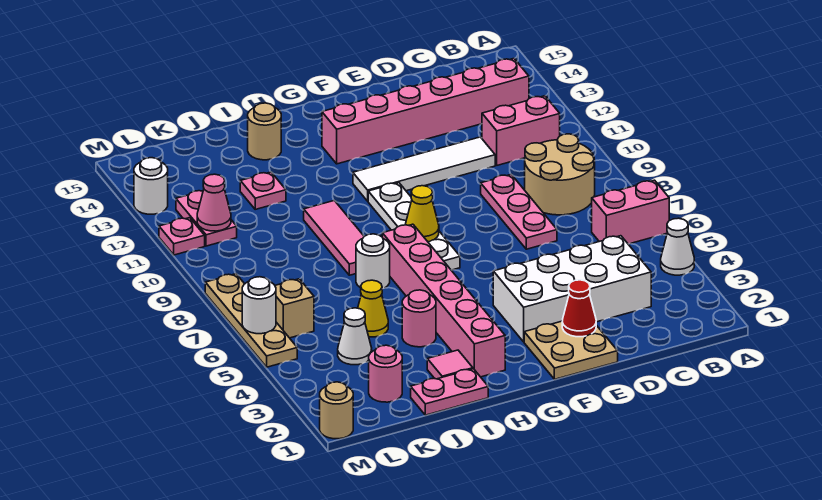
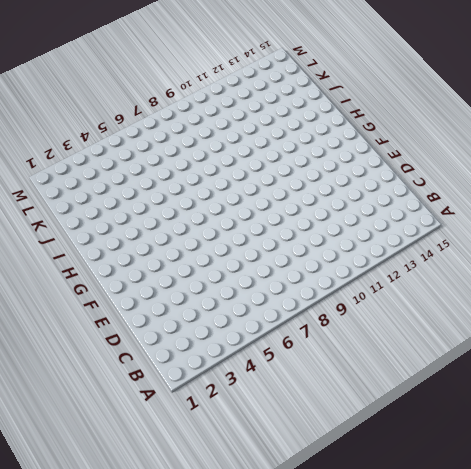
none -> white 1x1 cone [661,218,694,275]
none -> pink 1x2 brick [592,180,669,244]
none -> tan 2x2 round brick [525,134,595,215]
none -> pink 1x2 brick [482,96,560,165]

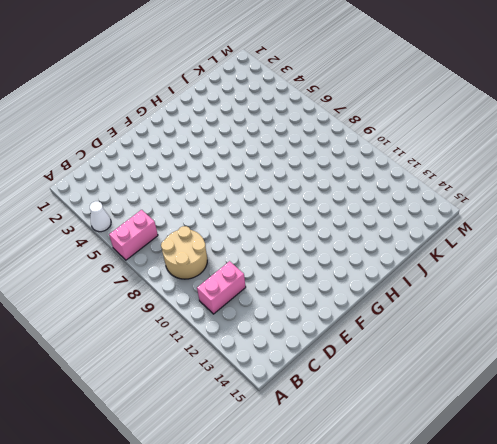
none -> pink 1x6 brick [322,58,529,164]
none -> white 2x4 brick [493,236,651,342]
none -> pink 1x3 plate [481,174,557,249]
none -> white 1x4 tile [353,137,495,201]

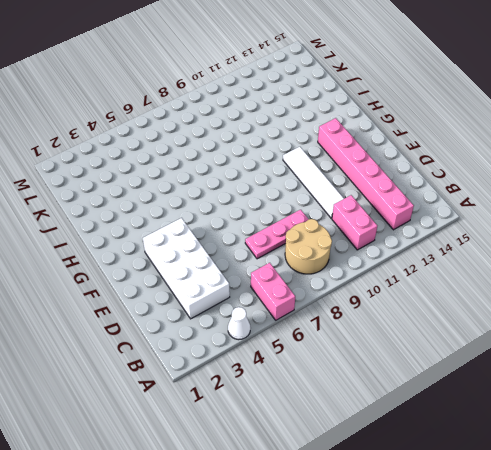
none -> tan 2x2 plate [524,321,618,379]
none -> white 1x4 plate [368,183,460,270]
none -> pink 1x6 brick [382,224,505,377]
none -> pink 1x2 plate [411,369,488,415]

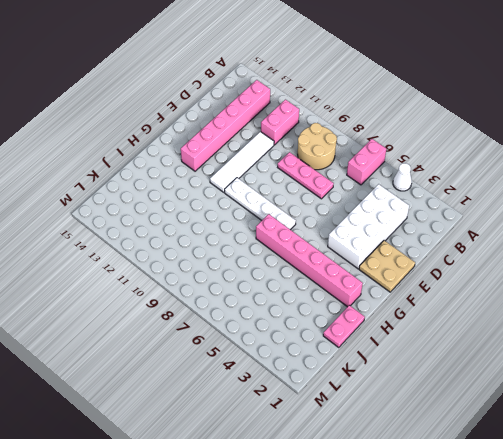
none -> pink 1x1 tile [427,350,473,379]
none -> pink 1x1 round brick [402,290,436,347]
none -> white 1x1 round brick [356,234,390,289]
none -> pink 1x3 tile [304,201,364,275]

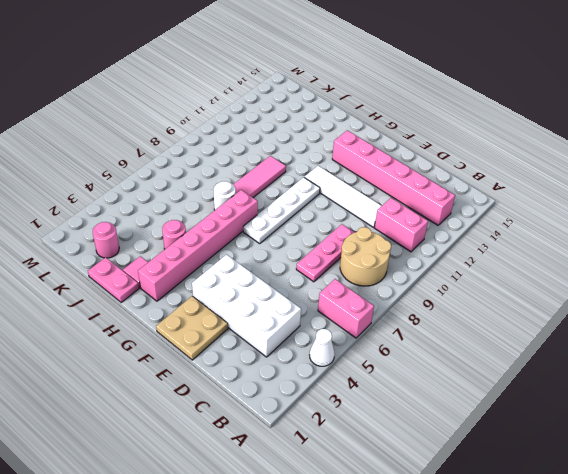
none -> tan 1x1 round brick [248,103,281,160]
none -> yellow 1x1 cone [358,280,388,337]
none -> pink 1x1 plate [240,172,286,209]
none -> white 1x1 cone [338,308,372,365]

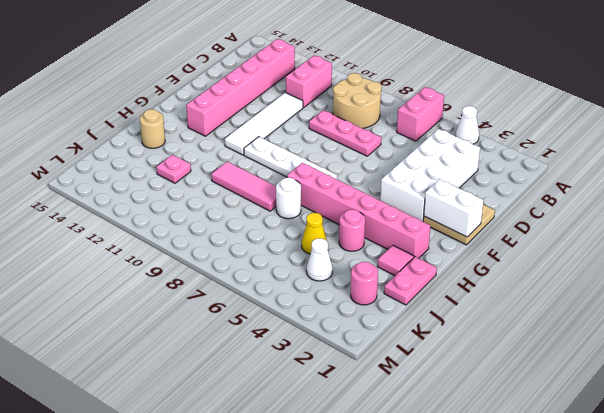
white 1x2 brick [424,179,484,237] -> none
none -> tan 1x1 brick [275,279,314,338]
none -> pink 1x2 plate [176,191,237,246]
none -> tan 1x1 round brick [320,382,353,439]
none -> tan 1x4 plate [205,274,297,367]

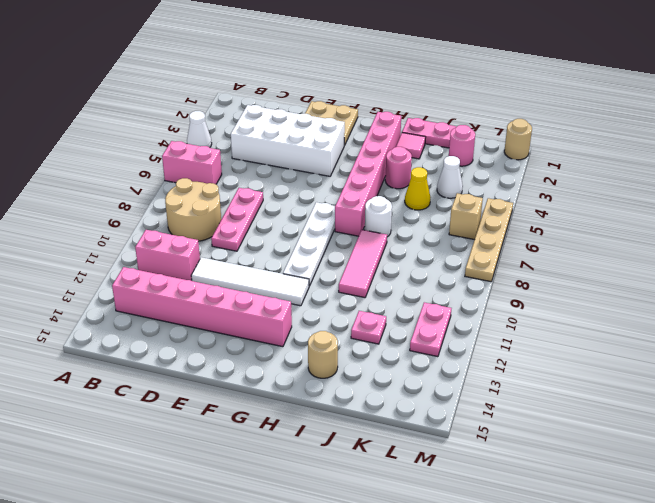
none -> pink 1x1 plate [159,218,205,255]
none -> white 1x1 round brick [134,158,168,214]
none -> red 1x1 cone [562,280,596,337]
none -> yellow 1x1 cone [405,186,439,242]

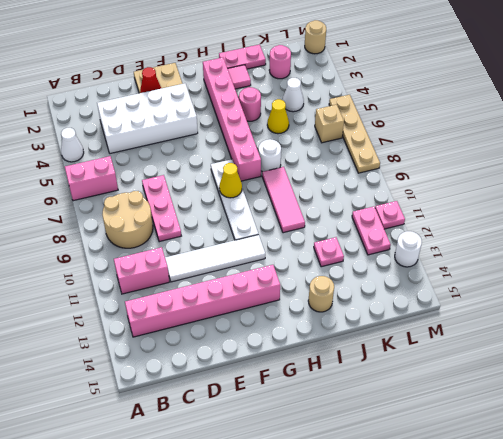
none -> pink 1x1 cone [197,174,231,231]
none -> white 1x1 round brick [242,277,276,334]

